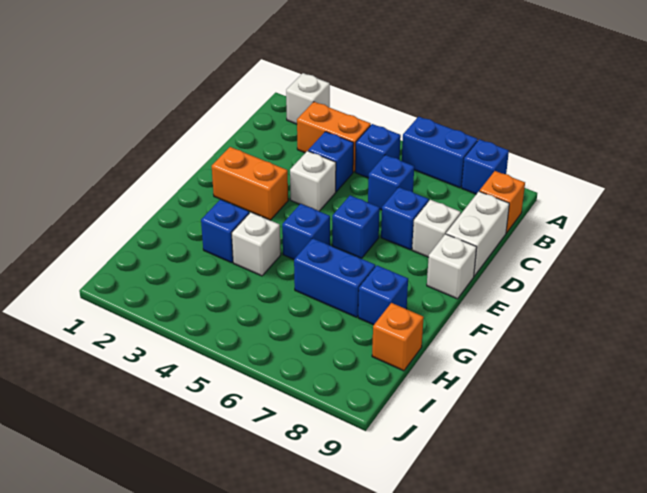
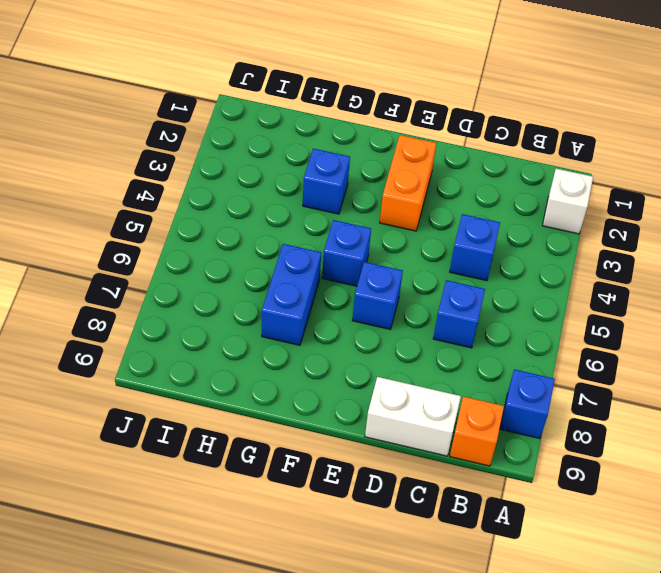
none -> blue 1x2 brick [402,117,478,188]
none -> orange 1x2 brick [297,102,371,172]
none -> blue 1x1 brick [355,124,401,178]

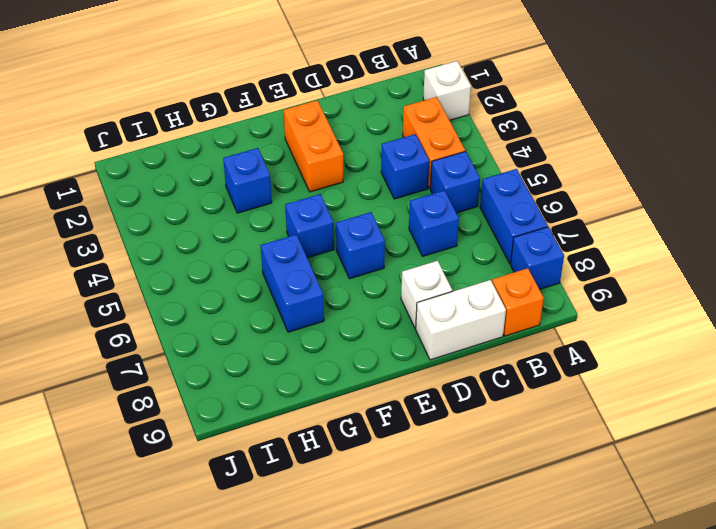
none -> white 1x1 brick [290,151,336,211]
none -> blue 1x1 brick [381,187,429,250]
none -> white 1x1 brick [427,234,477,299]

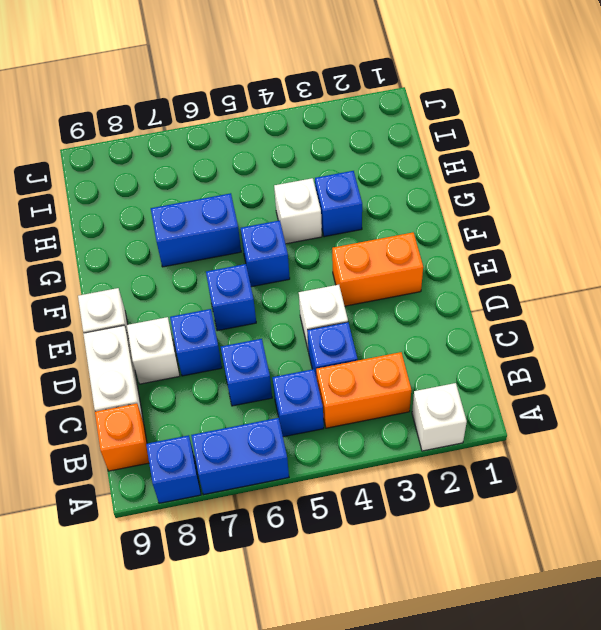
none -> blue 1x1 brick [358,265,408,325]
none -> orange 1x1 brick [372,303,424,371]

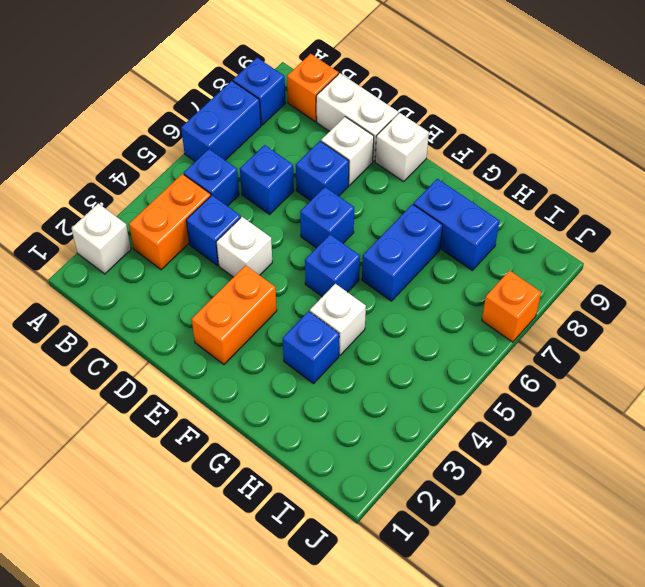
blue 1x2 brick [414,179,499,270] -> blue 1x1 brick [358,265,408,325]
orange 1x1 brick [482,271,541,342] -> orange 1x1 brick moved to [372,303,424,371]

